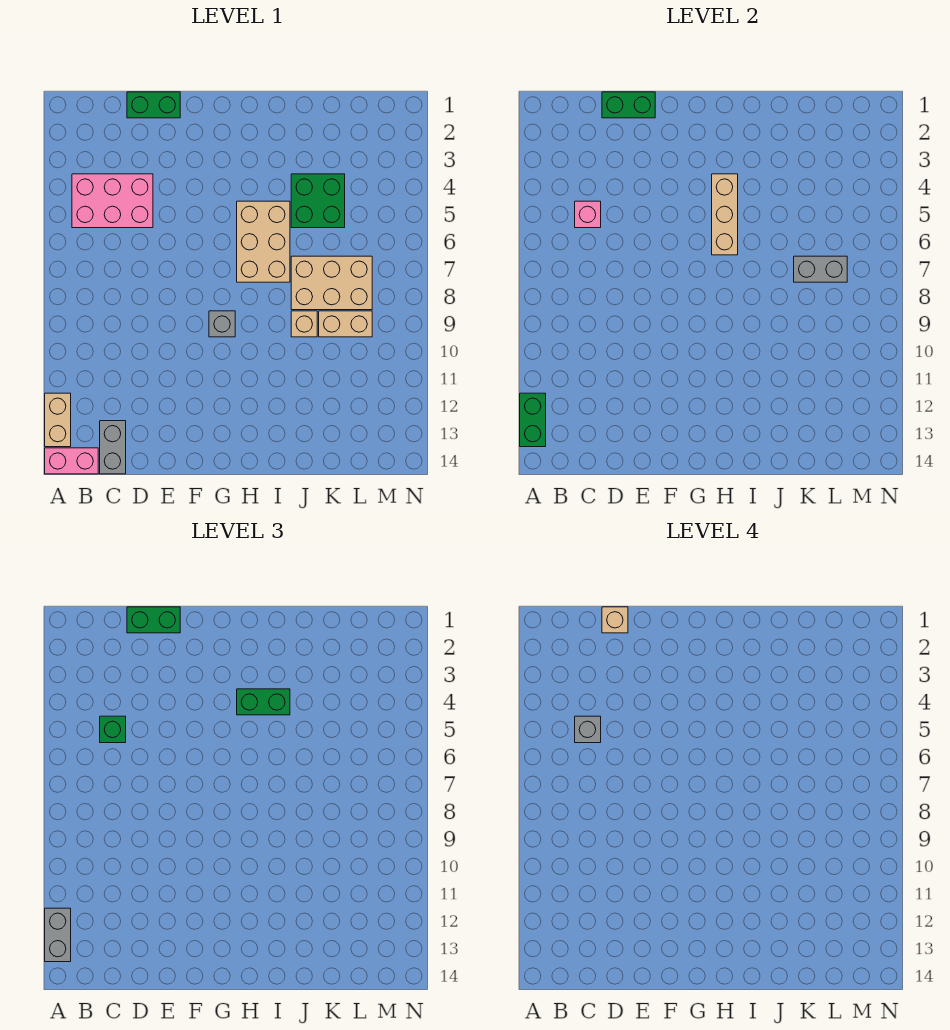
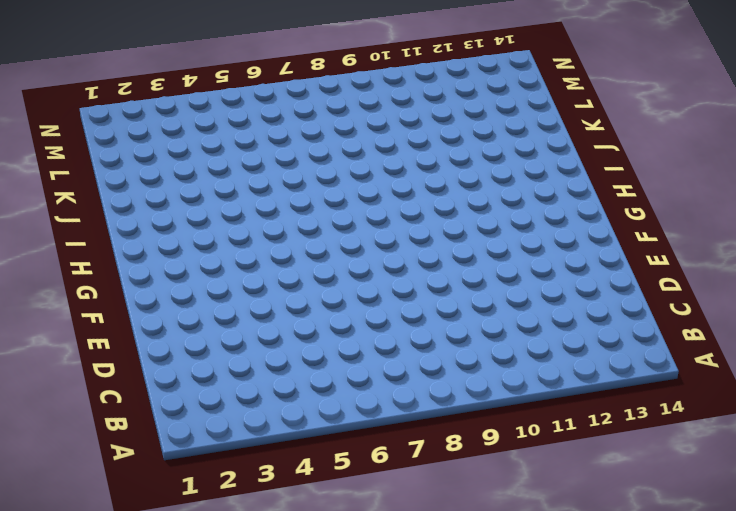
none -> tan 1x2 brick [45,393,71,447]
none -> pink 1x2 brick [45,448,98,474]
none -> pink 2x3 brick [72,174,153,228]

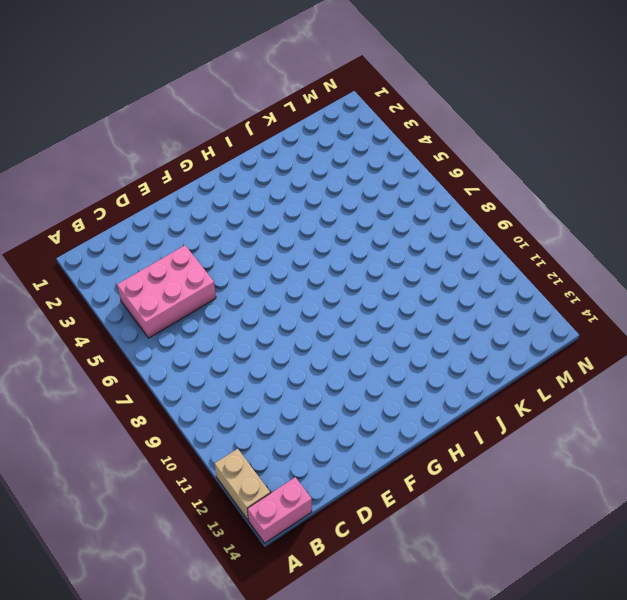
none -> grey 1x2 brick [100,421,126,474]
none -> green 1x2 brick [127,92,180,118]
none -> grey 1x1 brick [209,311,235,337]

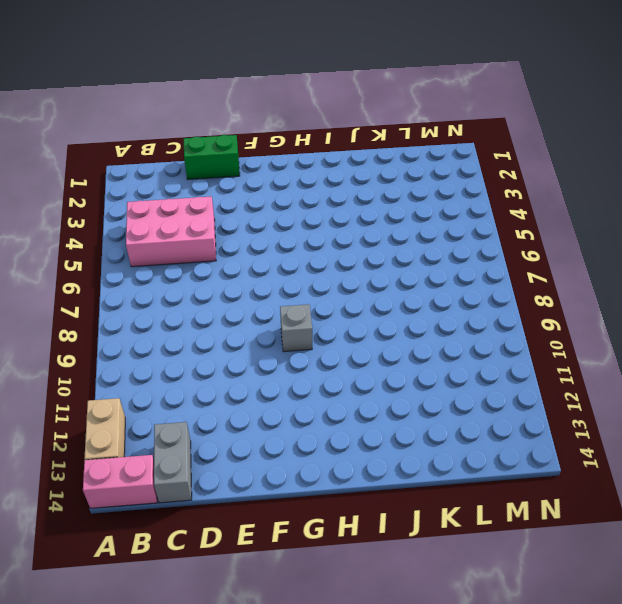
none -> tan 2x3 brick [237,201,290,282]
none -> green 2x2 brick [291,174,345,228]
none -> tan 2x3 brick [291,256,372,310]

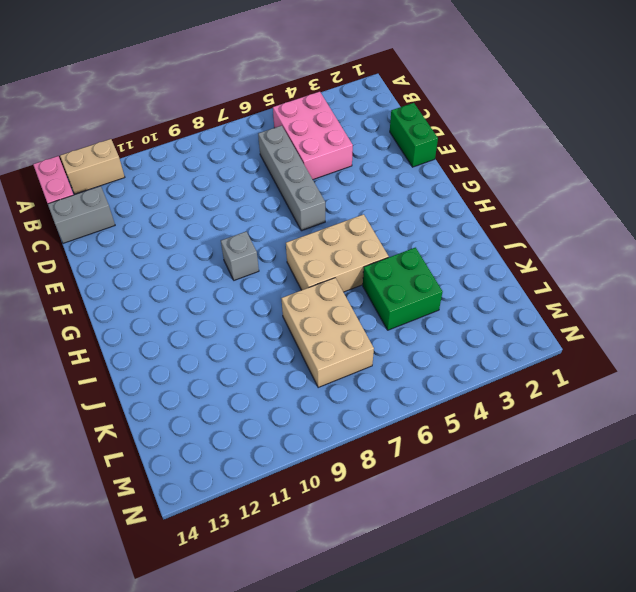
grey 1x4 brick [258,126,325,231] -> none
none -> tan 1x1 brick [291,311,317,337]
none -> tan 1x2 brick [319,311,372,337]
none -> green 1x2 brick [520,393,546,447]

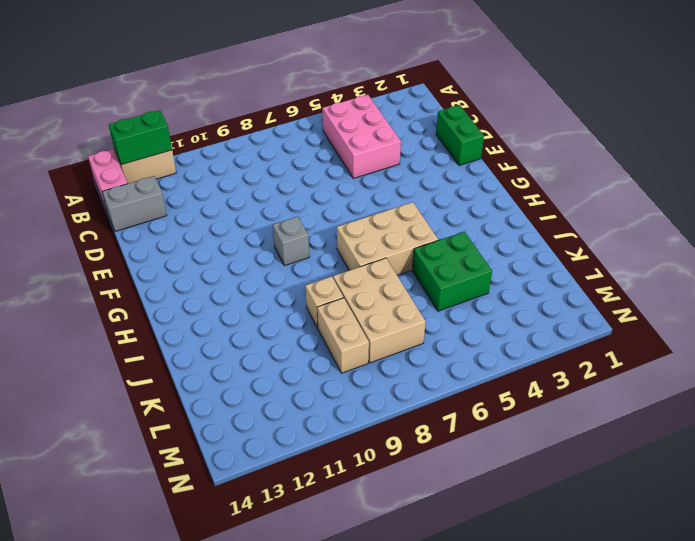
none -> pink 1x1 brick [575,201,601,228]
none -> green 1x2 brick [602,92,655,118]
none -> tan 1x3 brick [712,174,738,255]

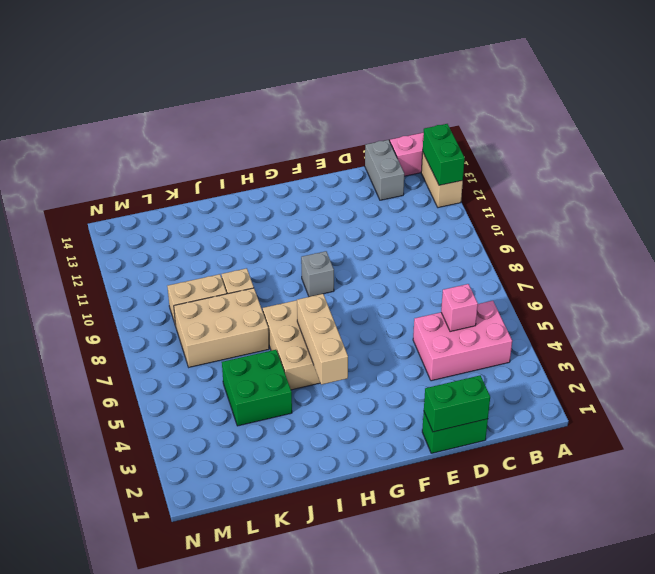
none -> grey 1x2 brick [794,256,847,282]
none -> grey 1x2 brick [45,908,71,962]
none -> green 1x1 brick [100,716,126,743]

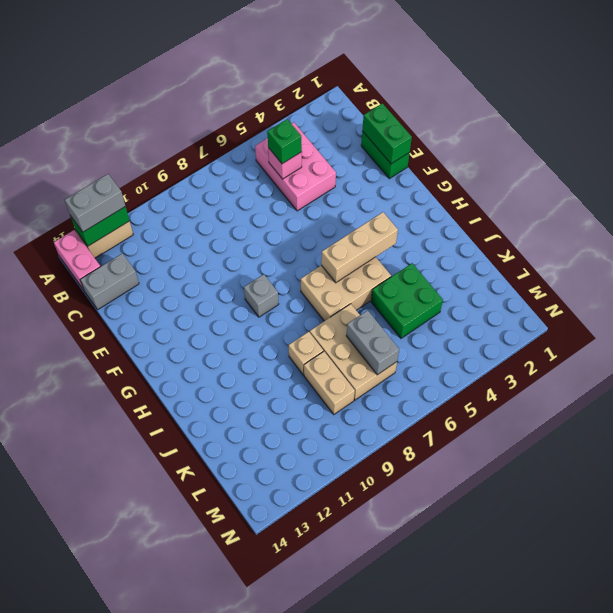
none -> green 1x2 brick [127,607,180,633]
none -> green 1x2 brick [237,689,290,715]
none -> grey 1x1 brick [575,716,601,743]

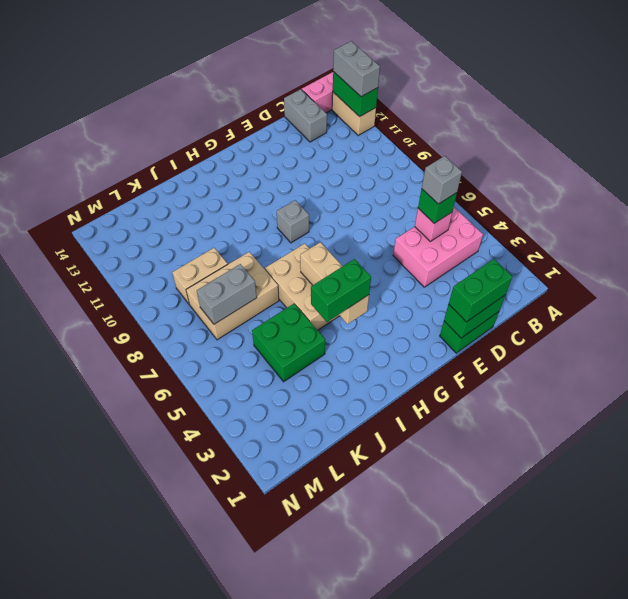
none -> tan 1x1 brick [291,311,317,337]
none -> tan 1x1 brick [602,607,628,633]

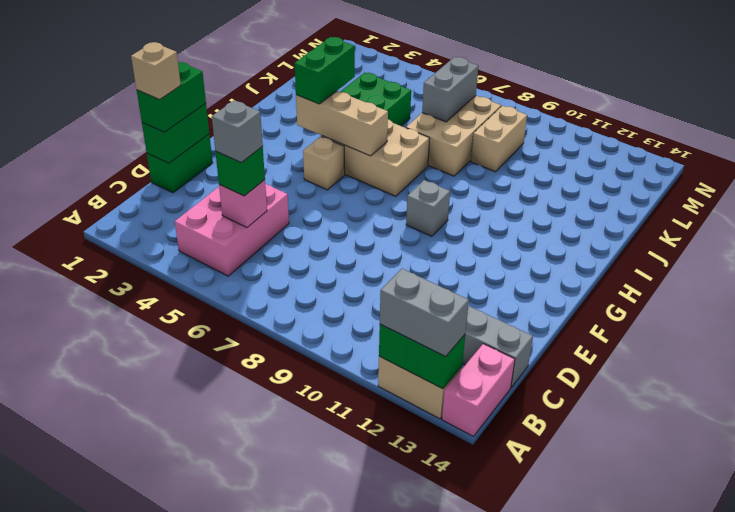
tan 1x1 brick [303,136,345,190] -> tan 1x1 brick moved to [291,311,317,337]

